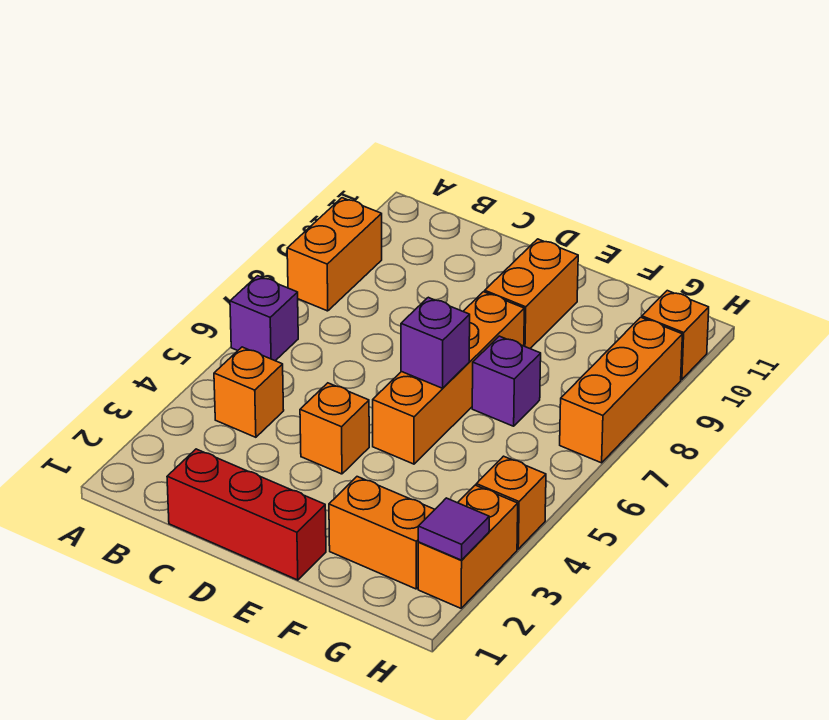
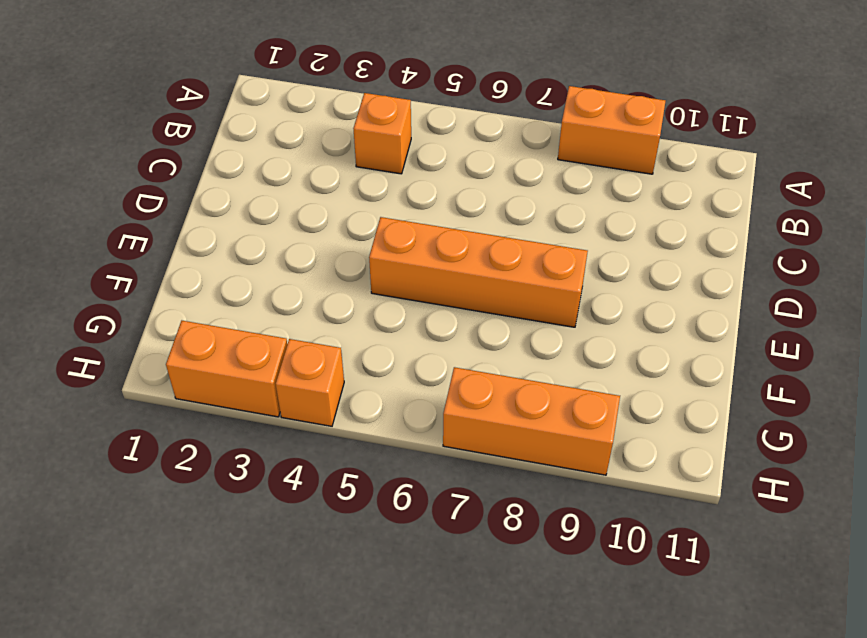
none -> purple 1x1 brick [230,276,298,361]
none -> red 1x3 brick [167,449,326,580]
none -> orange 1x1 brick [300,383,369,474]

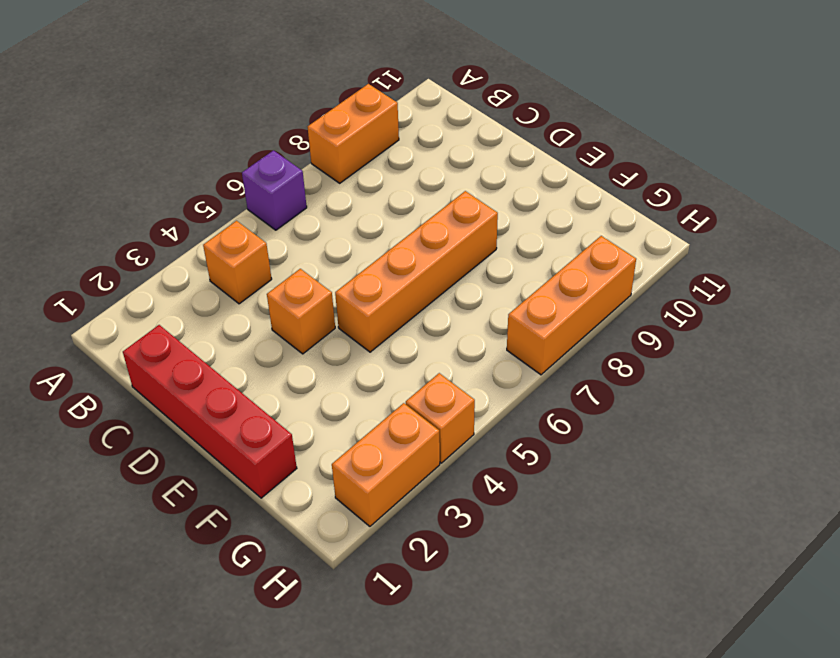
red 1x4 brick [123,325,297,498] -> red 1x3 brick [167,449,326,580]
none -> orange 1x2 brick [485,239,578,348]
none -> orange 1x2 brick [329,477,435,589]
none -> purple 1x1 brick [472,336,541,426]

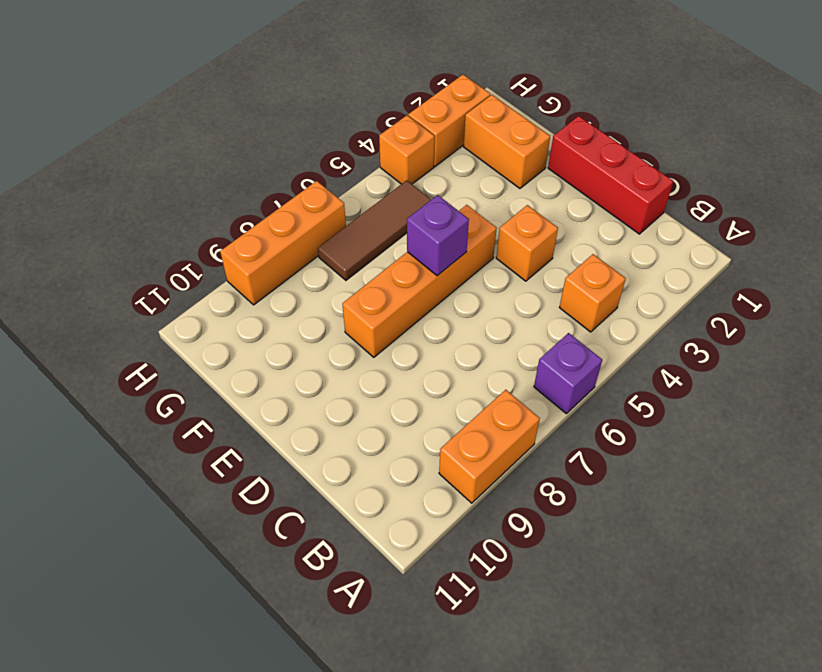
brown 1x3 tile [318,180,431,280] -> none
none -> orange 1x2 brick [485,239,578,348]
none -> purple 1x1 brick [472,336,541,426]
none -> orange 1x1 brick [642,291,709,380]

